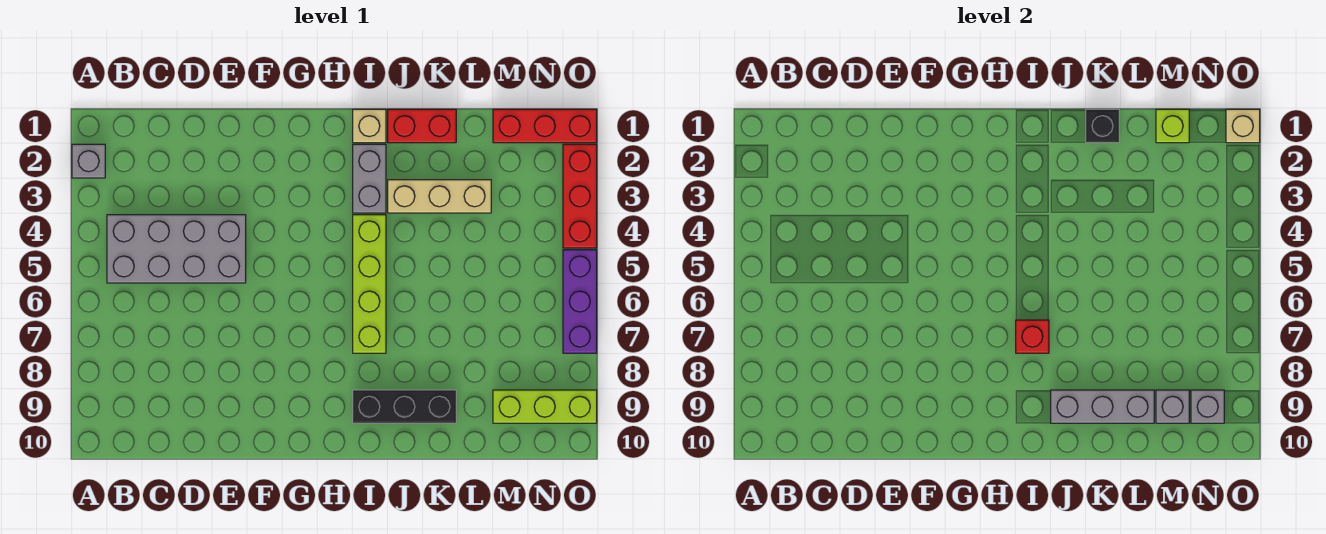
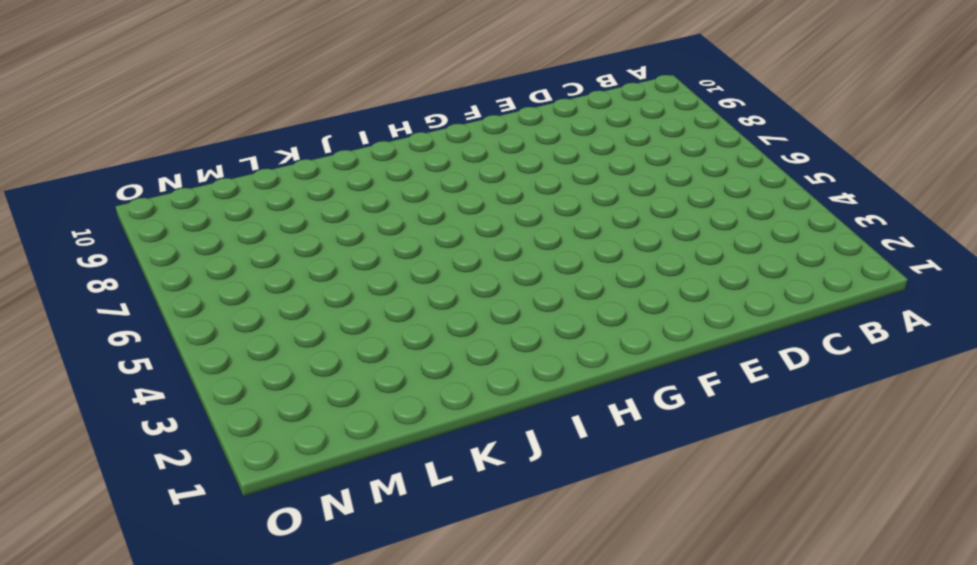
none -> grey 1x1 brick [72,144,105,178]
none -> grey 2x4 brick [107,215,246,283]
none -> tan 1x1 brick [353,109,386,143]

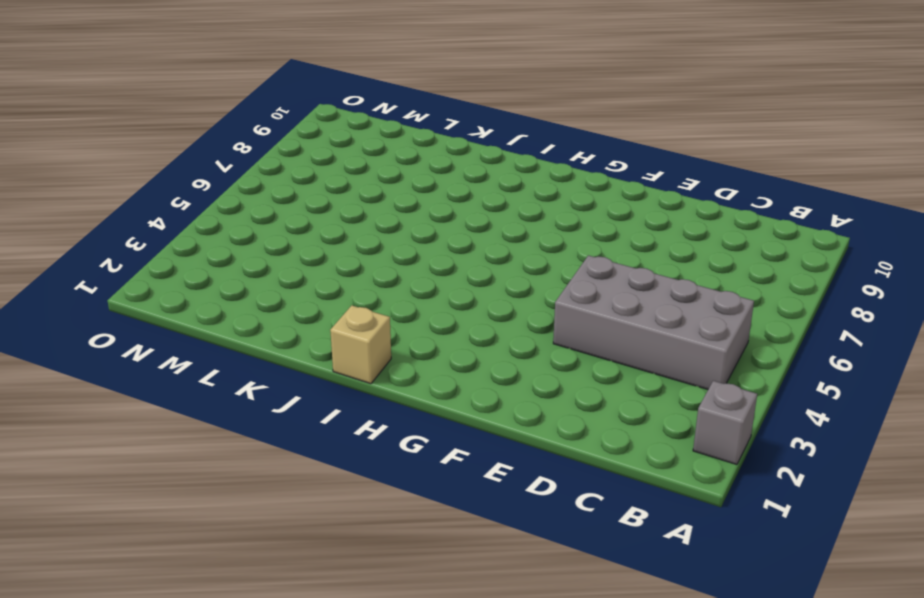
none -> grey 1x2 brick [353,144,386,213]
none -> lime 1x4 brick [353,215,386,353]
none -> black 1x3 brick [353,390,456,423]

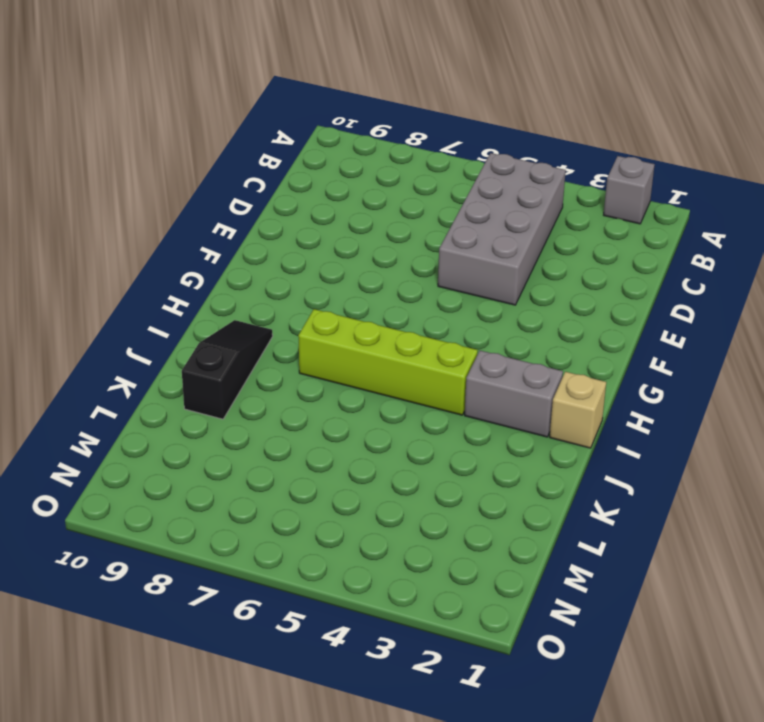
black 1x3 slope [182,320,273,419] -> black 1x3 brick [353,390,456,423]
none -> red 1x2 brick [388,109,456,143]
none -> tan 1x3 brick [388,180,491,213]
none -> red 1x3 brick [493,109,597,143]

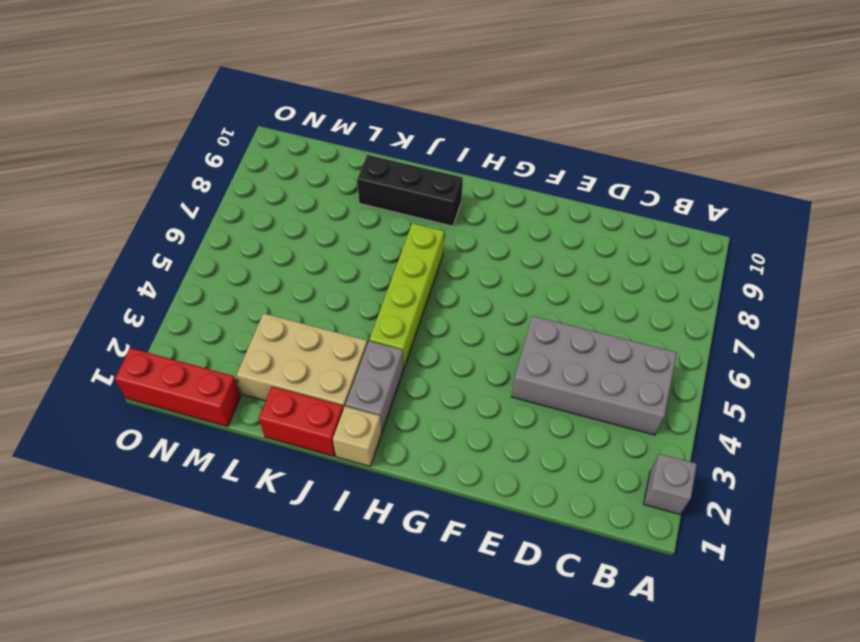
tan 2x3 brick [237,313,367,409] -> tan 1x3 brick [388,180,491,213]
none -> lime 1x3 brick [493,390,597,423]
none -> red 1x3 brick [563,144,597,248]
none -> purple 1x3 brick [563,250,597,353]

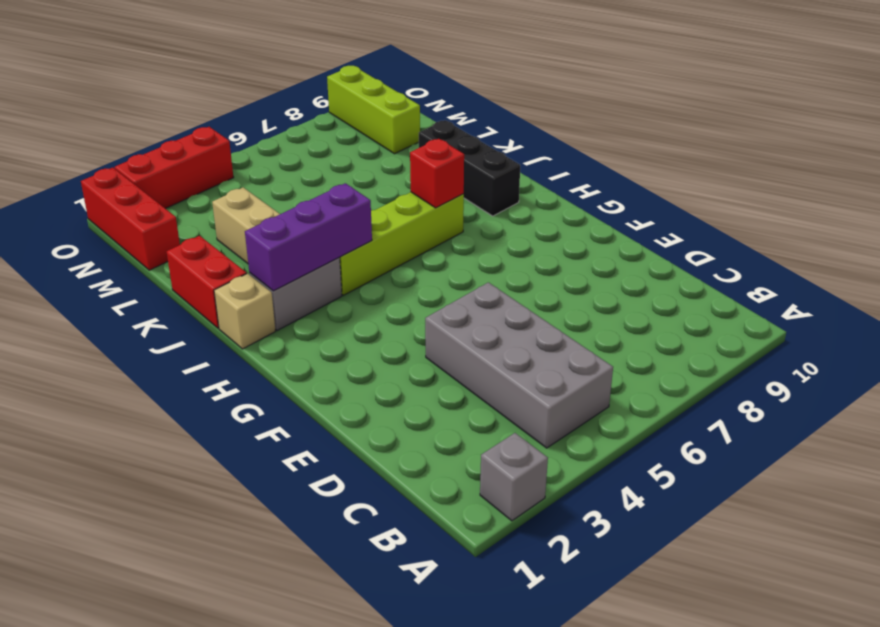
purple 1x3 brick [245,183,372,291] -> purple 1x3 brick moved to [563,250,597,353]
none -> grey 1x3 brick [1051,390,1154,423]
none -> black 1x1 brick [1086,109,1119,143]
none -> lime 1x1 brick [1156,109,1189,143]

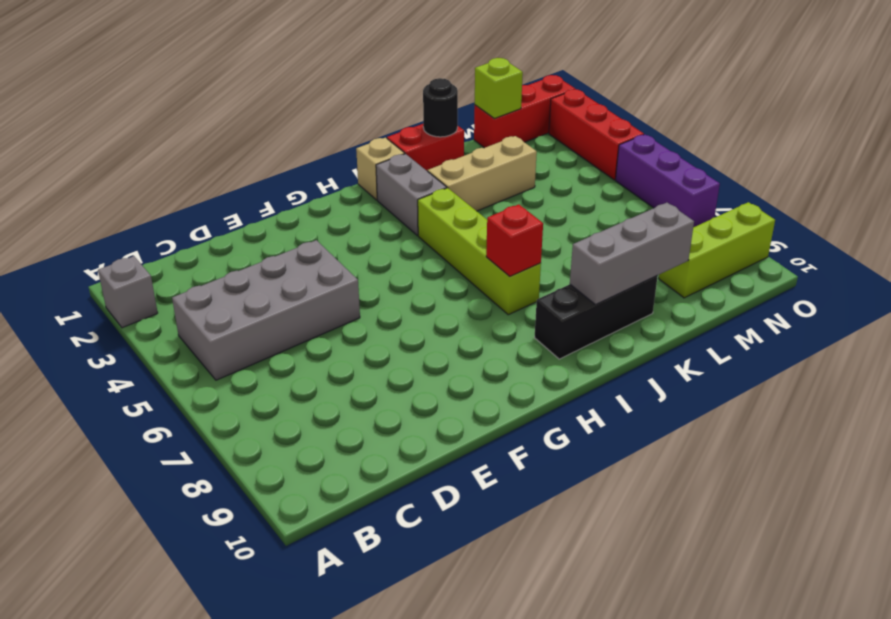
black 1x1 round brick [423,78,458,137] -> black 1x1 brick [1086,109,1119,143]
none -> grey 1x1 brick [1156,390,1189,423]
none -> grey 1x1 brick [1191,390,1224,423]
none -> tan 1x1 brick [1226,109,1260,143]

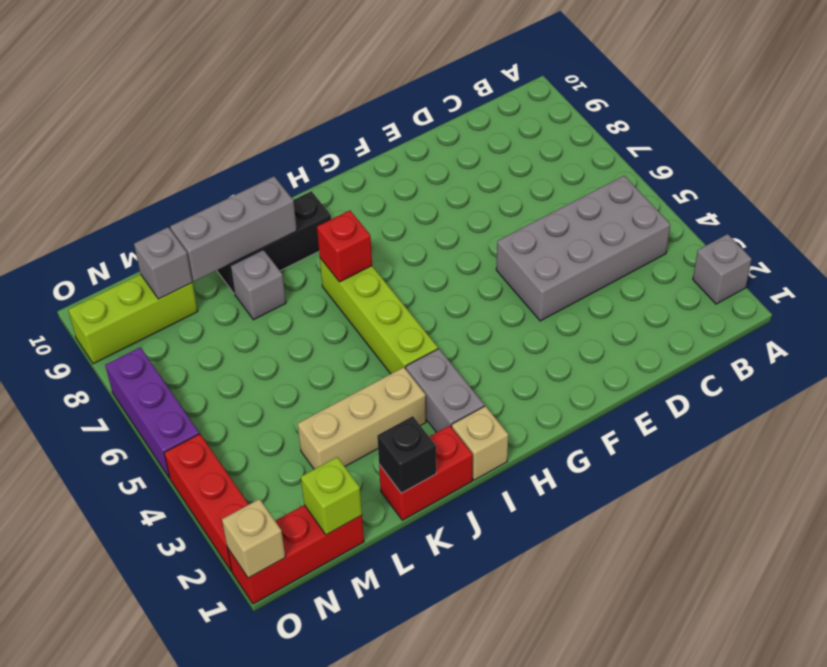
grey 1x1 brick [230,250,286,320] -> grey 1x1 brick moved to [1191,390,1224,423]

